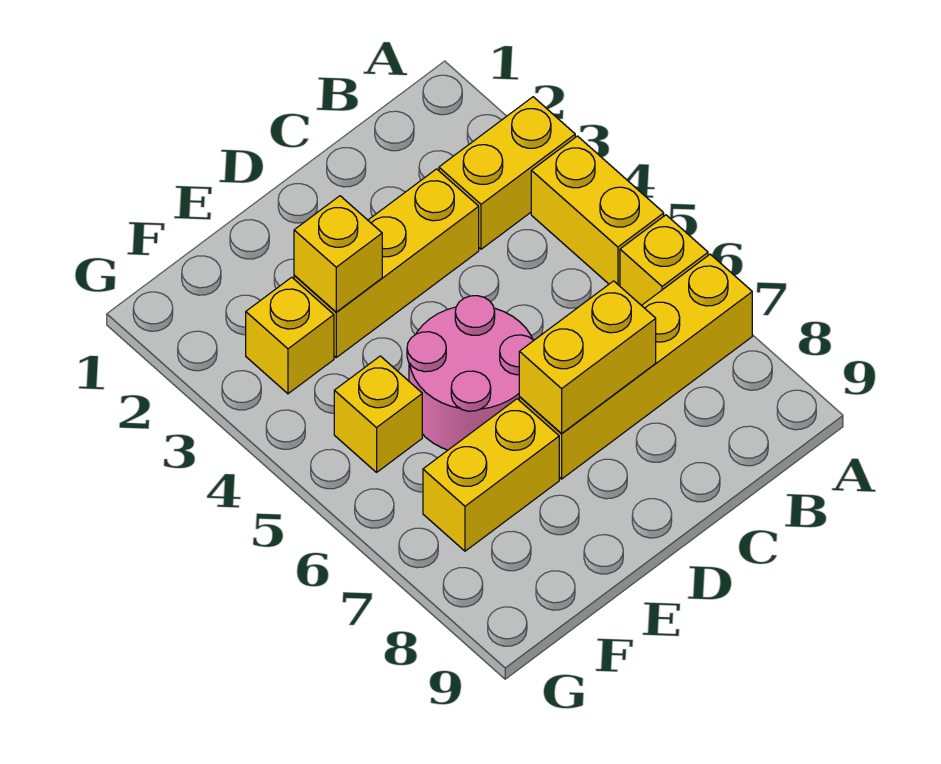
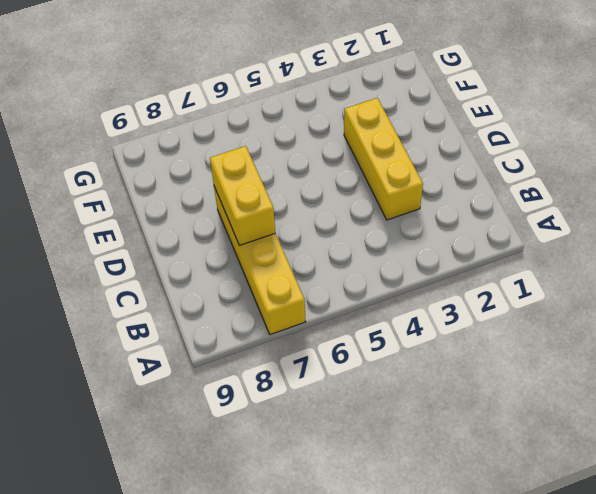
none -> yellow 1x2 brick [439,97,575,249]
none -> yellow 1x2 brick [531,136,664,286]

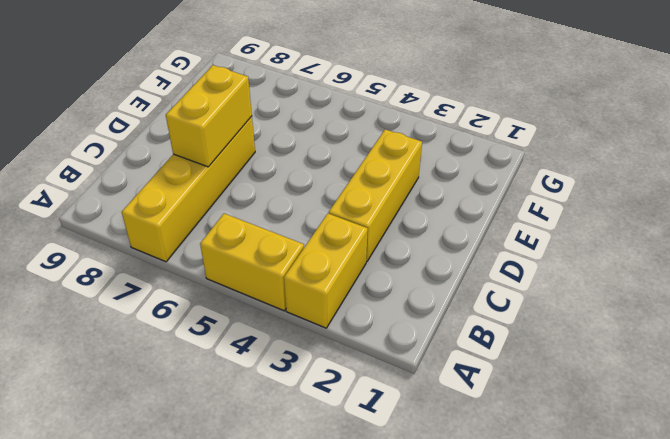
none -> yellow 1x1 brick [620,215,708,305]
none -> pink 2x2 round brick [407,296,534,450]

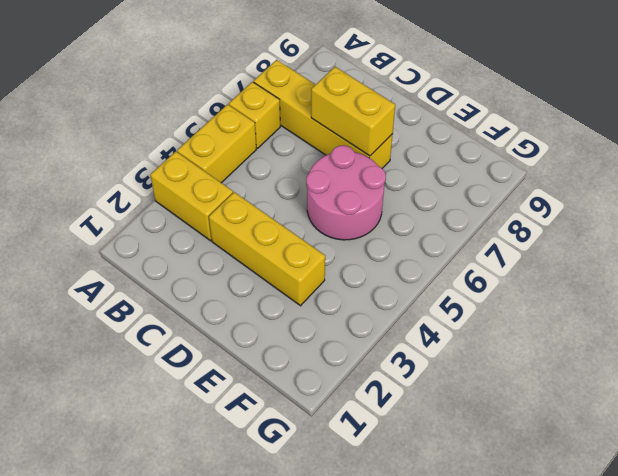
none -> yellow 1x2 brick [423,399,559,551]
none -> yellow 1x1 brick [246,277,334,394]

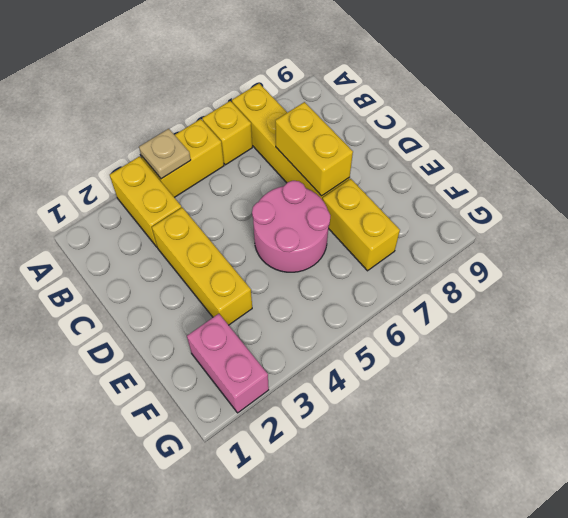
tan 1x1 plate [139,129,191,179] -> none
pink 1x2 brick [187,314,269,413] -> none
none -> yellow 1x1 brick [246,277,334,394]
none -> yellow 1x1 brick [334,356,422,472]

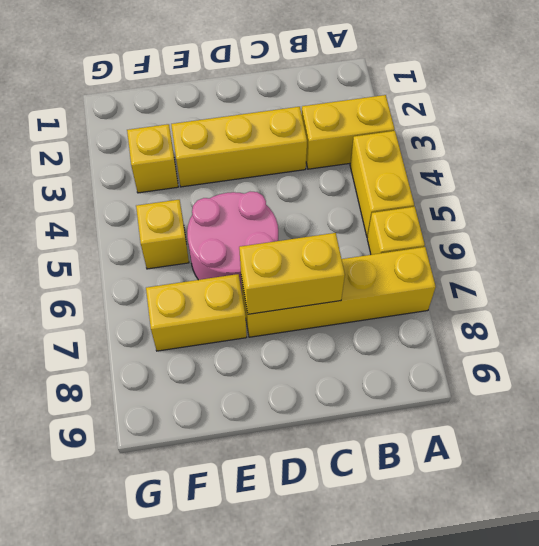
none -> yellow 1x1 brick [294,196,382,312]

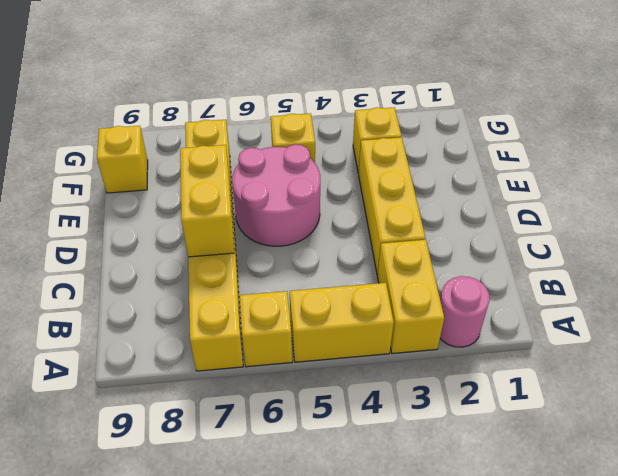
pink 1x1 round brick [440,276,490,347] -> none
yellow 1x1 brick [97,126,148,193] -> yellow 1x1 brick moved to [294,196,382,312]

